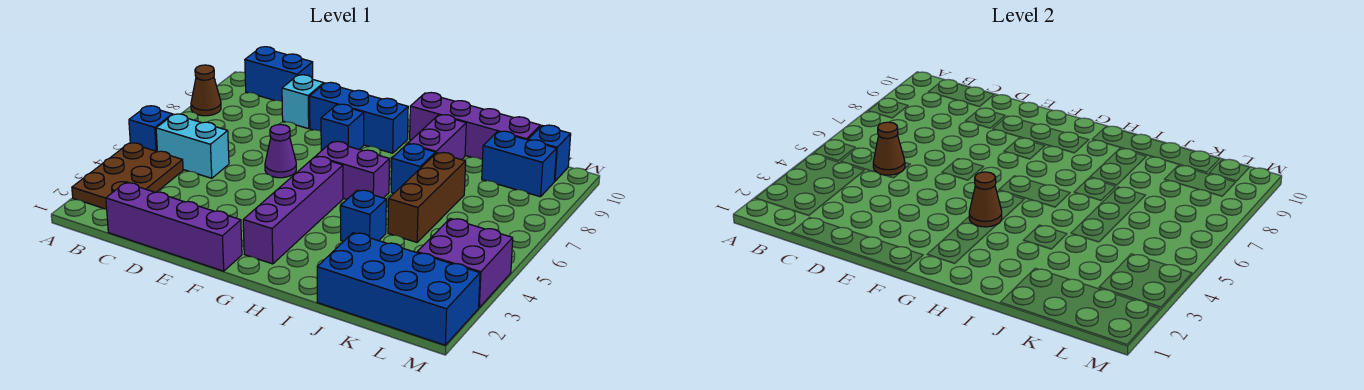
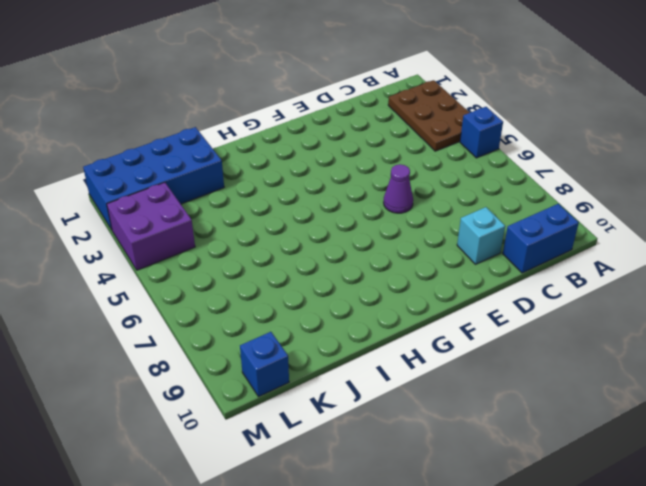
none -> brown 1x1 cone [191,65,221,116]
none -> cyan 1x2 brick [156,114,229,178]
none -> purple 1x4 brick [106,183,242,271]

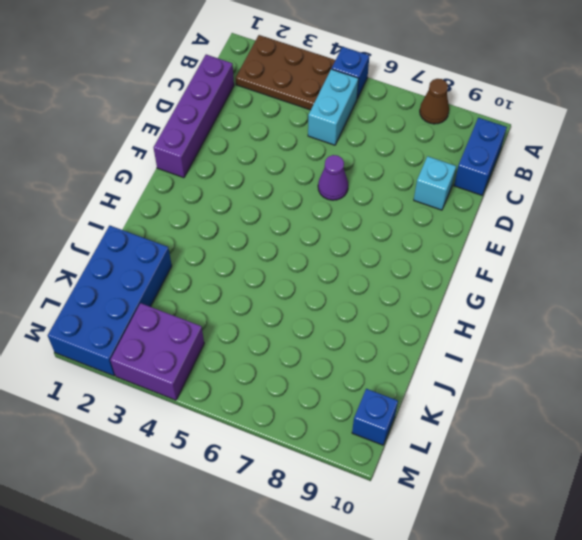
none -> blue 1x3 brick [310,82,408,153]
none -> blue 1x1 brick [321,104,364,151]
none -> purple 1x4 brick [243,157,343,264]

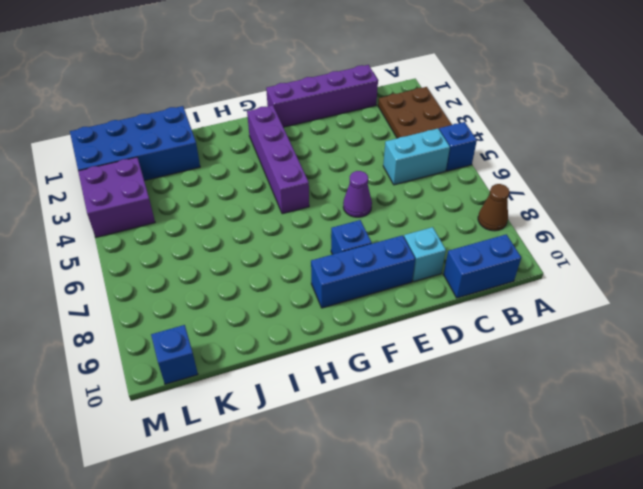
none -> purple 1x2 brick [316,142,389,199]
none -> purple 1x4 brick [410,93,540,160]
none -> blue 1x1 brick [341,190,386,241]

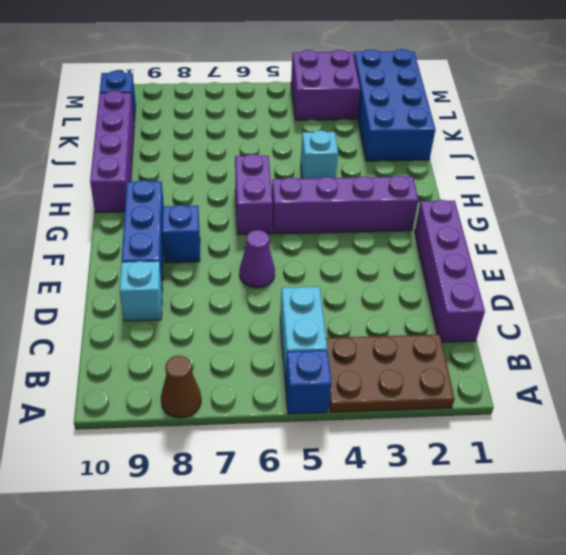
cyan 1x1 brick [301,130,338,179] -> blue 1x1 brick [341,190,386,241]
none -> blue 1x2 brick [245,47,313,101]
none -> blue 1x1 brick [391,144,435,193]
none -> purple 1x2 brick [408,115,466,160]

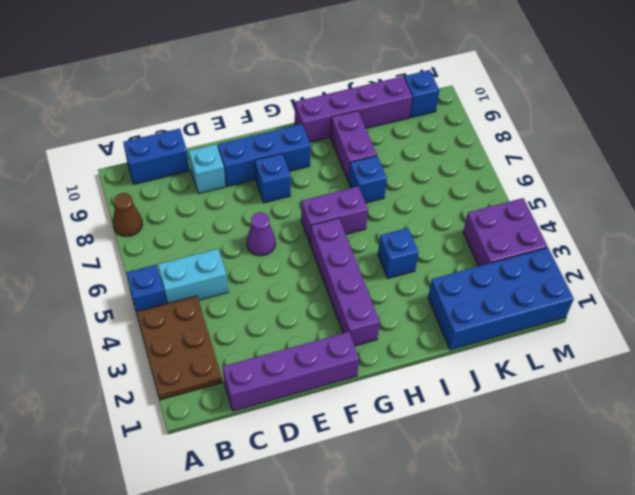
none -> brown 1x3 brick [388,153,466,242]
none -> blue 1x2 brick [482,131,556,197]
none -> brown 1x1 cone [873,122,905,175]

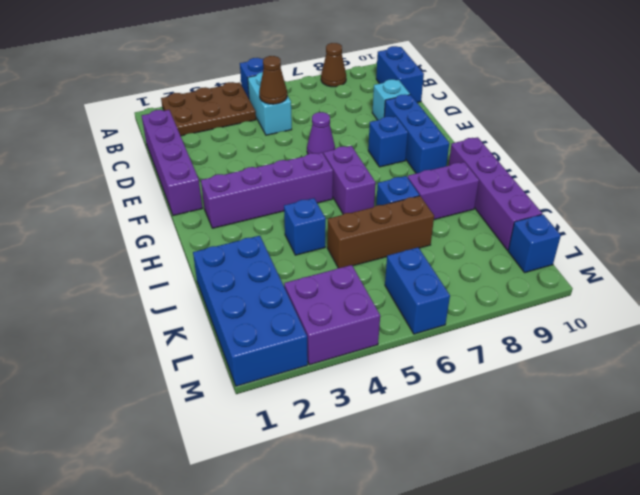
blue 1x2 brick [385,247,450,334] -> blue 1x2 brick moved to [482,131,556,197]
none -> brown 1x1 cone [969,172,1002,227]

